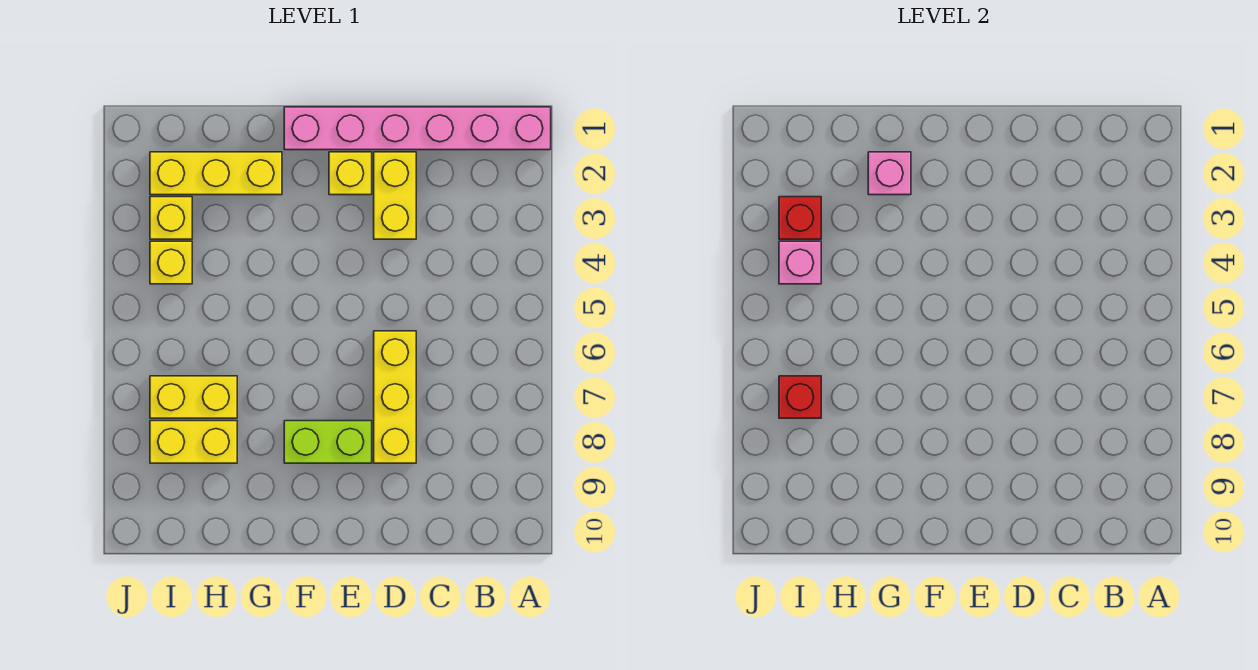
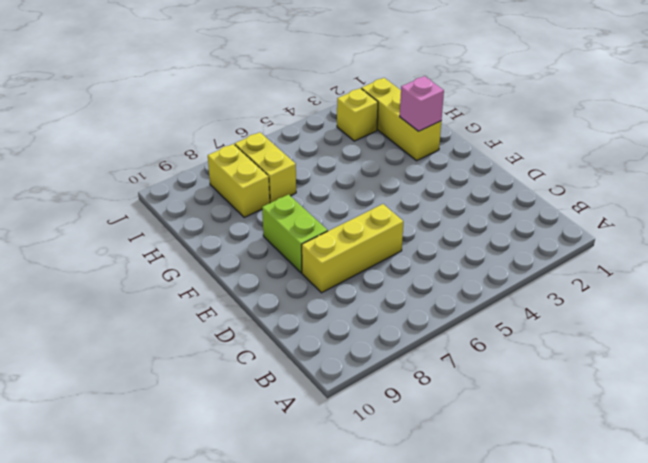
none -> pink 1x6 brick [284,107,551,150]
none -> yellow 1x2 brick [374,152,416,239]
none -> yellow 1x1 brick [329,152,372,195]

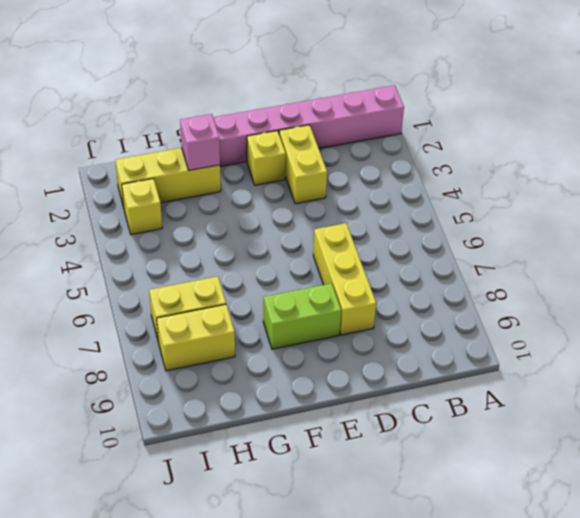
none -> yellow 1x1 brick [150,241,192,284]
none -> red 1x1 brick [779,197,821,239]
none -> pink 1x1 brick [779,241,821,284]

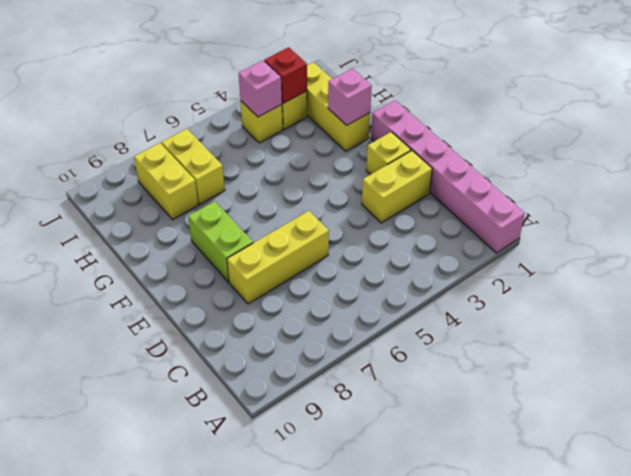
none -> red 1x1 brick [779,376,821,418]

